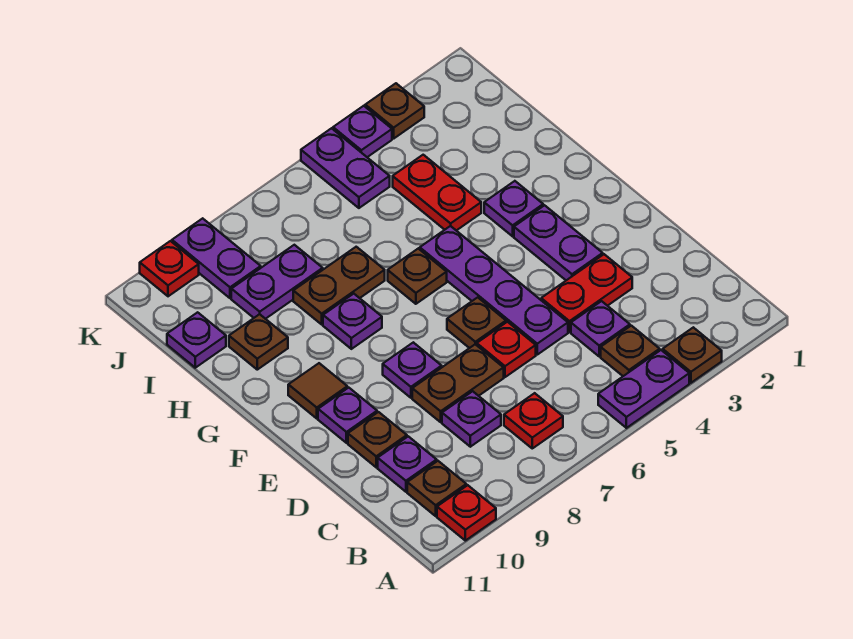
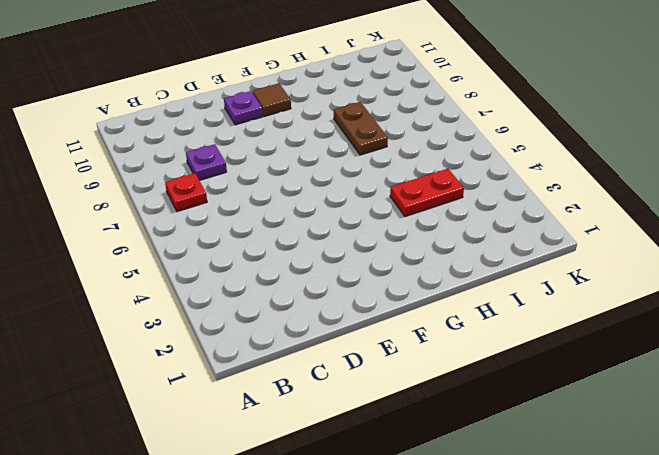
none -> brown 1x1 plate [663,327,722,383]
none -> purple 1x2 plate [598,350,689,428]
none -> red 1x1 plate [437,485,496,541]
none -> brown 1x1 plate [601,326,660,376]

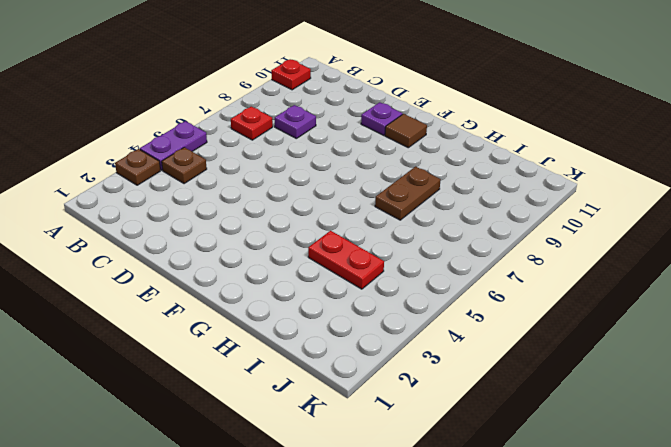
none -> brown 1x1 plate [407,461,466,516]
none -> purple 1x1 plate [571,301,630,356]
none -> purple 1x1 plate [378,436,437,492]
none -> red 1x2 plate [541,254,632,332]

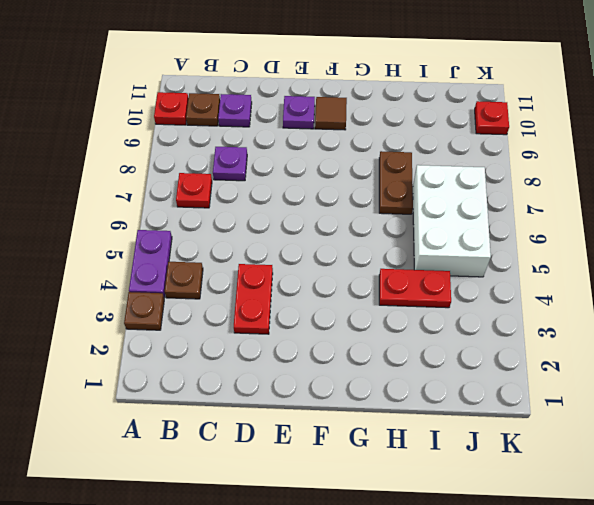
white 2x3 brick [413,165,491,277] -> purple 1x2 plate [301,128,390,208]
none -> purple 1x1 plate [571,301,630,356]
none -> purple 1x4 plate [420,226,568,355]
none -> red 1x1 plate [477,322,536,377]
none -> brown 1x2 plate [412,344,504,422]

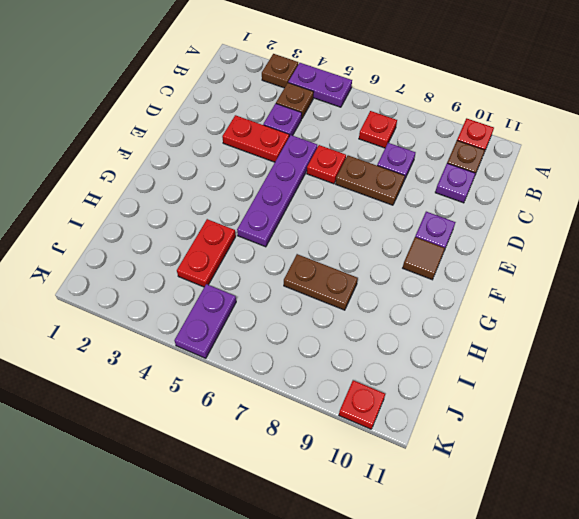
none -> brown 1x1 plate [348,412,407,467]
none -> purple 1x2 plate [514,205,603,280]
none -> brown 1x1 plate [447,297,506,348]
none -> purple 1x1 plate [383,342,442,398]

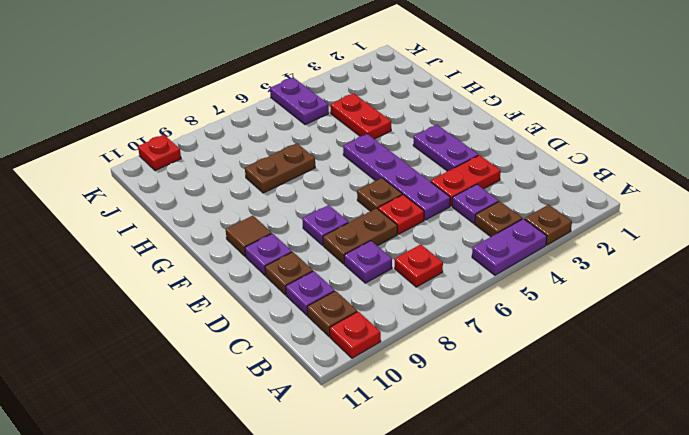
none -> purple 1x1 plate [484,181,543,236]
none -> brown 1x1 plate [388,249,447,304]
none -> purple 1x1 plate [323,294,382,349]
none -> brown 1x1 plate [229,314,288,370]

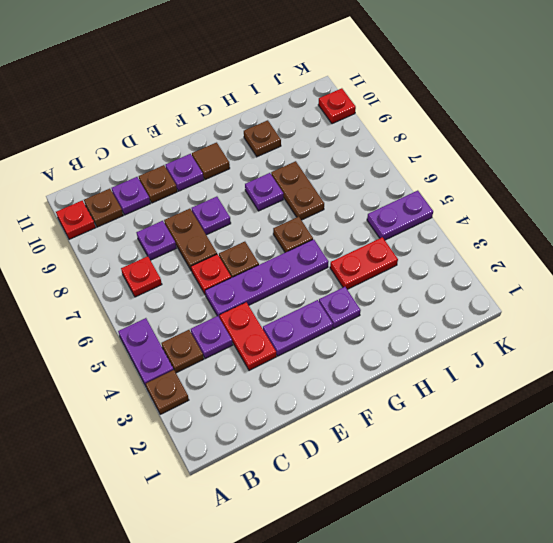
none -> purple 1x2 plate [231,245,323,319]
none -> purple 1x1 plate [167,312,226,368]
none -> purple 1x2 plate [172,218,261,298]
none -> brown 1x1 plate [365,83,424,138]

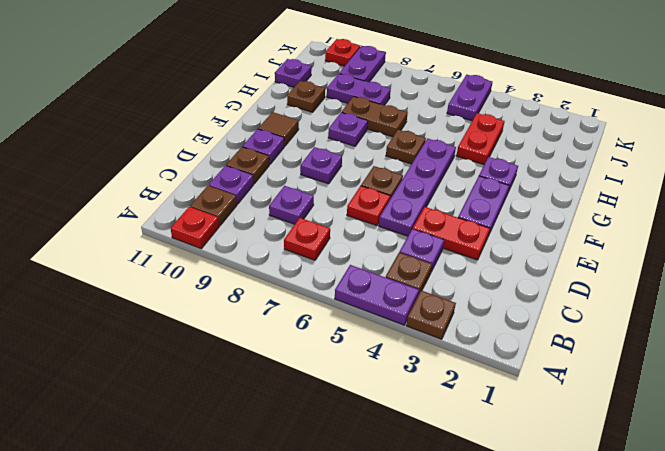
none -> brown 1x2 plate [412,344,504,422]
none -> brown 1x1 plate [365,83,424,138]
none -> purple 1x1 plate [333,106,392,157]

